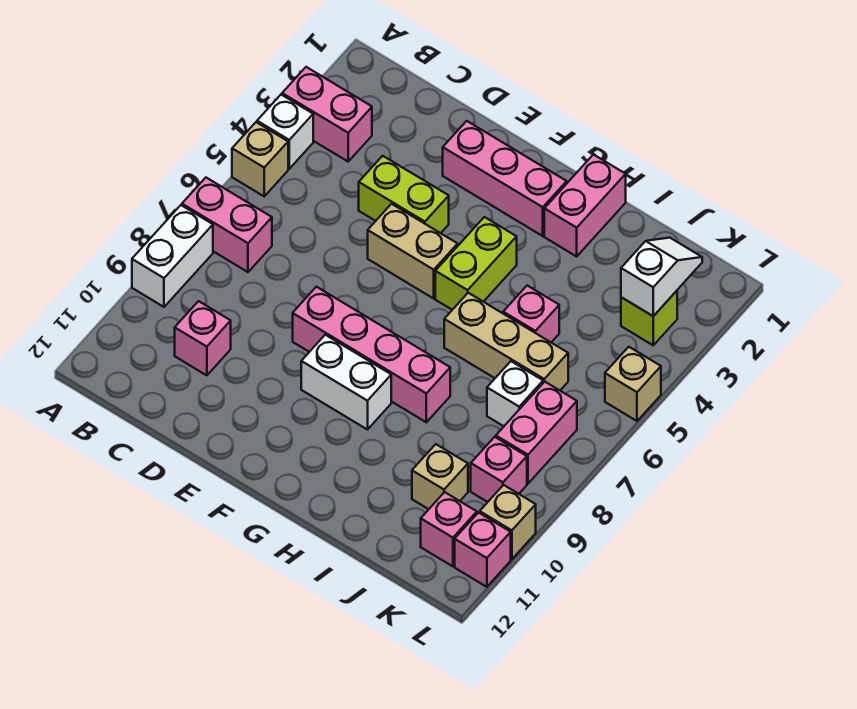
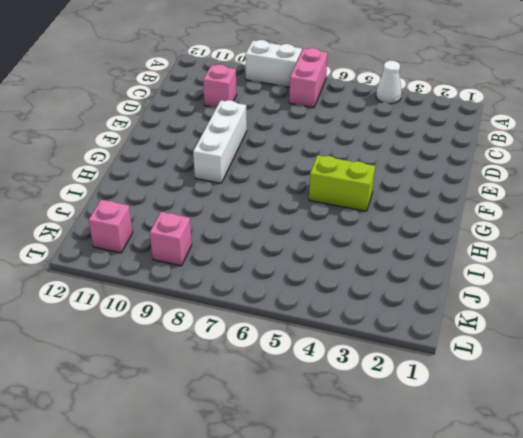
white 1x1 cone [376,61,402,104] -> white 1x1 brick [257,95,313,169]
white 1x3 brick [193,100,247,183] -> white 1x2 brick [301,335,391,430]
none -> pink 1x2 brick [282,67,372,161]
none -> tan 1x1 brick [232,122,288,196]
none -> lime 1x2 brick [359,156,449,233]

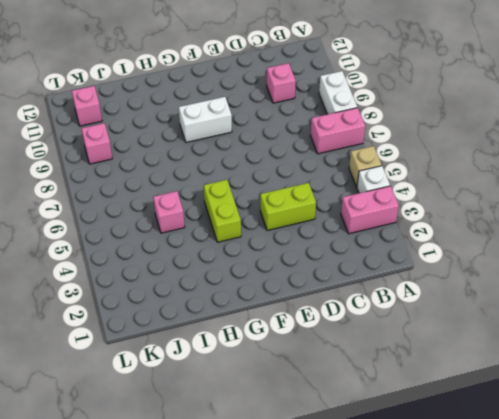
none -> pink 1x3 brick [443,121,567,236]
none -> tan 1x2 brick [368,204,458,298]
none -> pink 1x4 brick [293,287,450,422]

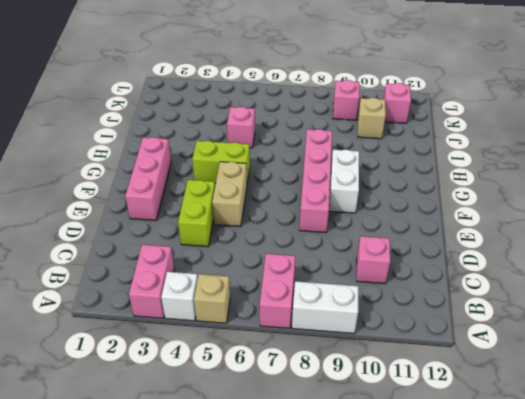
none -> pink 1x2 brick [544,155,626,256]
none -> tan 1x3 brick [444,293,568,390]
none -> white 1x1 brick [487,361,543,426]

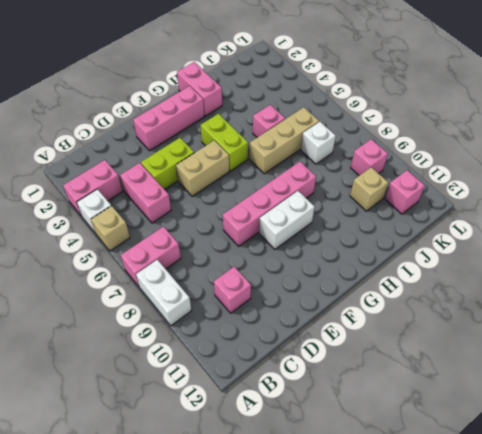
pink 1x2 brick [120,163,171,223] -> pink 1x2 brick moved to [496,382,577,483]
none -> lime 1x1 brick [621,291,677,345]
none -> tan 1x1 brick [605,347,661,421]
none -> tan 1x1 brick [480,485,536,559]

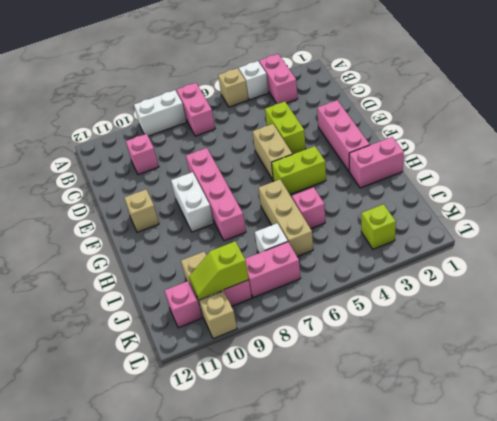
tan 1x1 brick [124,190,159,232] -> tan 1x1 brick moved to [605,347,661,421]
lime 1x2 slope [189,241,249,299] -> none
none -> pink 1x1 brick [455,513,511,587]
none -> white 1x2 slope [621,238,702,316]

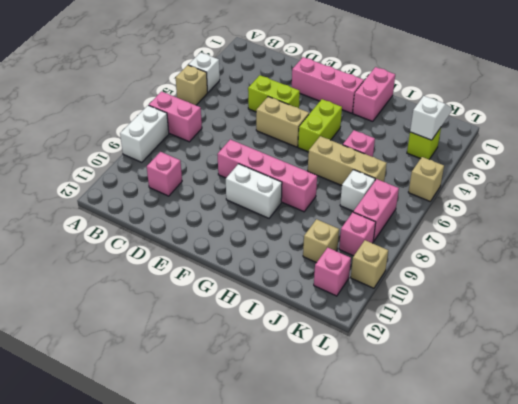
none -> pink 1x2 brick [282,67,372,161]
none -> pink 1x1 brick [455,513,511,587]

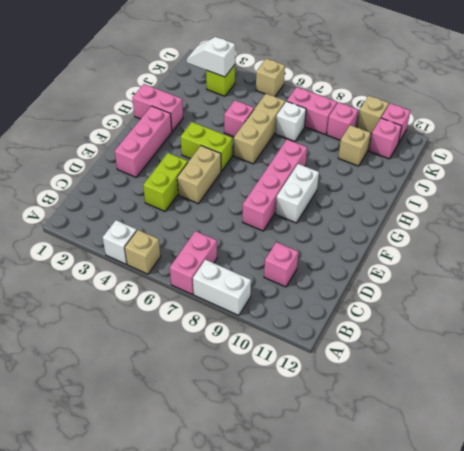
none -> pink 1x2 brick [282,67,372,161]

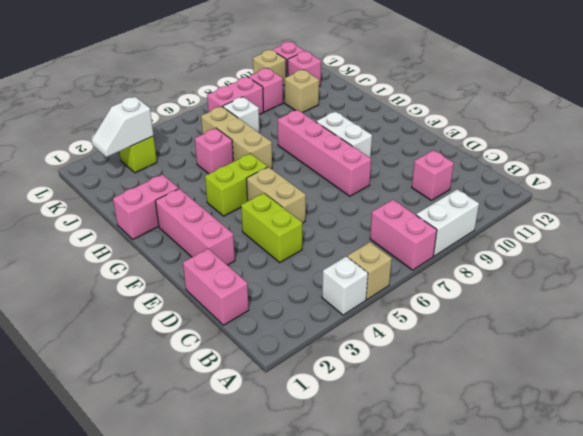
pink 1x2 brick [183,249,249,325] -> pink 1x2 brick moved to [282,67,372,161]
none -> tan 1x1 brick [605,347,661,421]

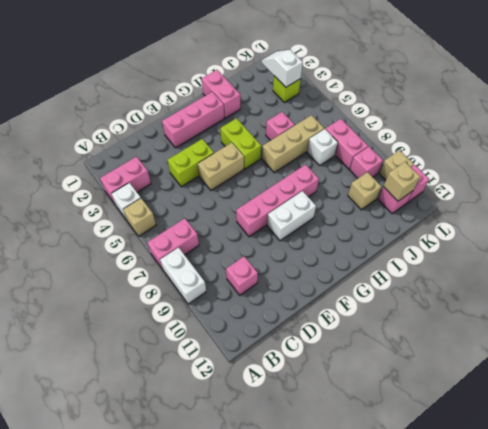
tan 1x1 brick [383,162,420,201] -> tan 1x1 brick moved to [605,347,661,421]

